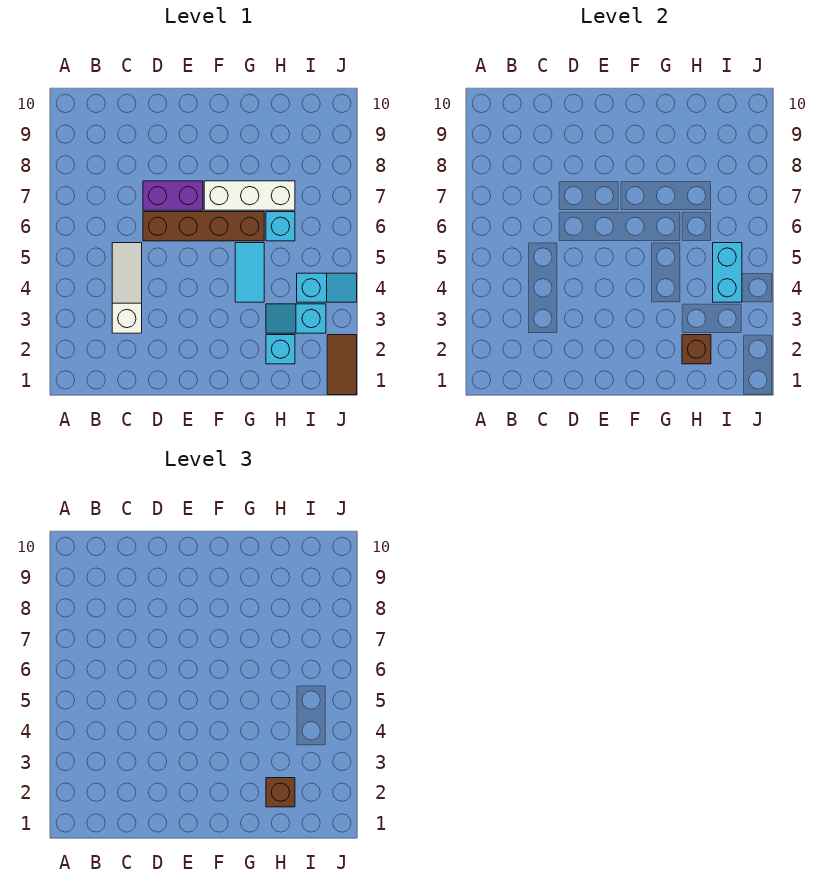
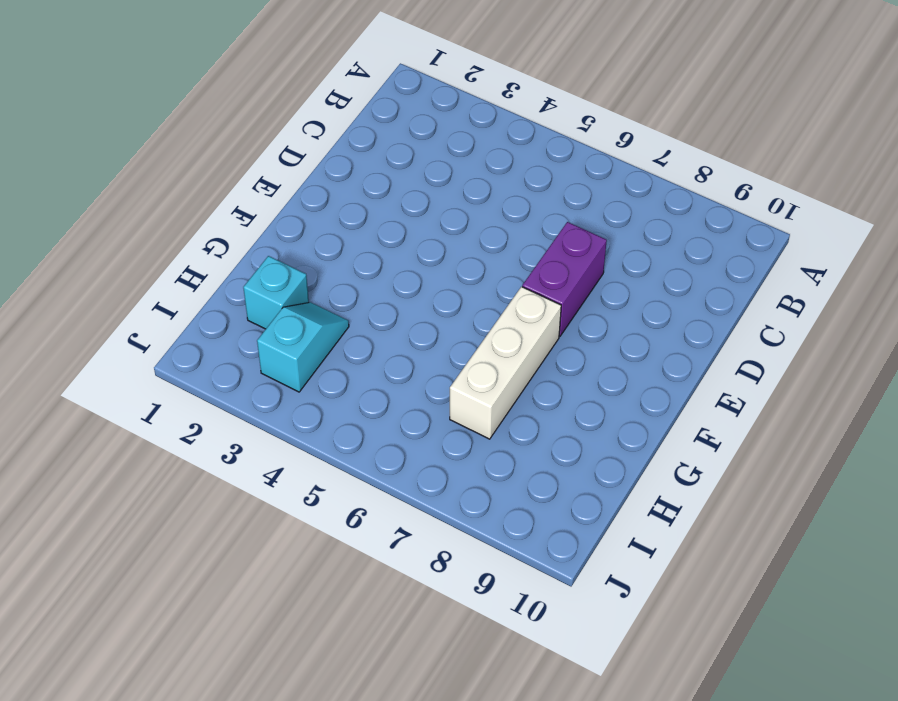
none -> white 1x3 slope [112,243,142,333]
none -> brown 1x4 brick [143,212,264,241]
none -> cyan 1x2 tile [235,243,264,302]

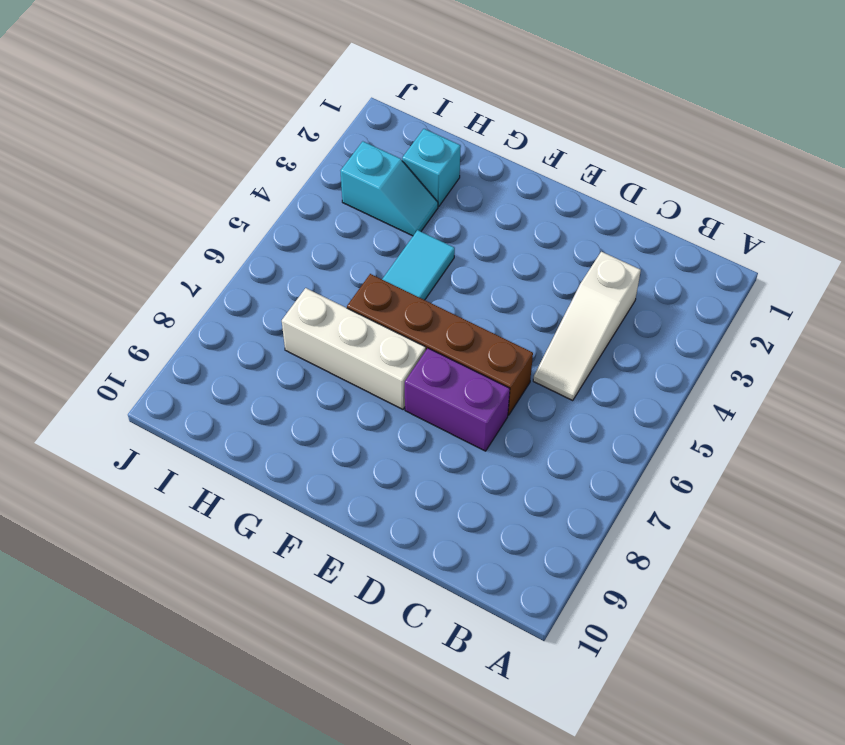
none -> cyan 1x1 brick [266,212,295,241]
none -> cyan 1x2 slope [297,273,357,302]
none -> brown 1x2 tile [327,335,357,395]

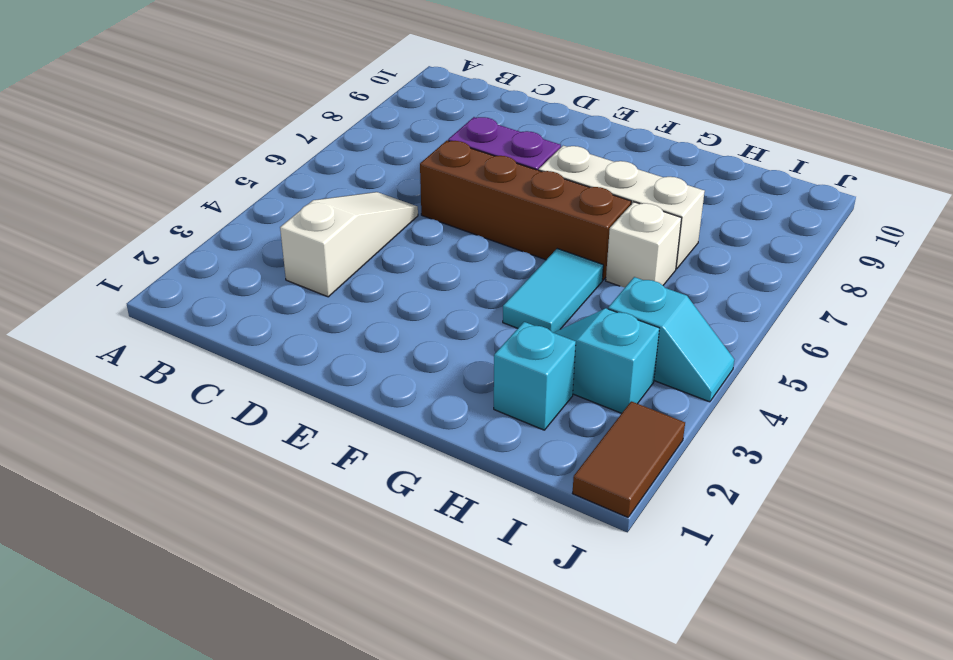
white 1x1 brick [606,202,681,288] -> cyan 1x1 brick [266,212,295,241]
none -> brown 1x1 brick [682,335,711,364]
none -> cyan 1x2 brick [713,243,742,302]
none -> brown 1x1 brick [266,778,295,807]

